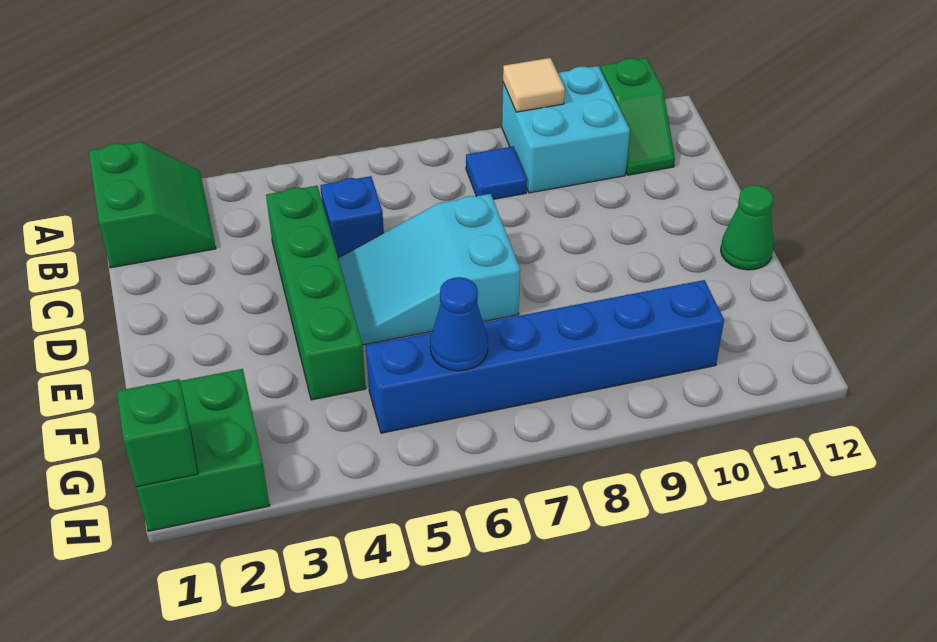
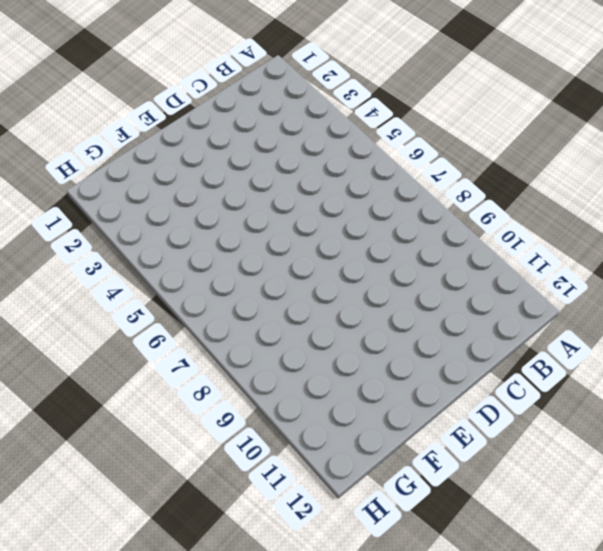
none -> green 2x2 slope [89,142,216,268]
none -> cyan 2x2 brick [502,66,630,193]
none -> green 1x2 slope [601,58,675,175]

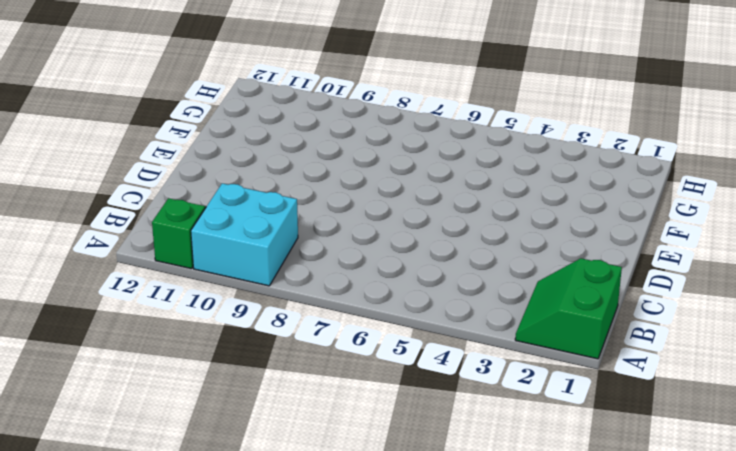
none -> blue 1x1 tile [466,146,527,199]
none -> green 1x4 brick [266,186,366,400]
none -> blue 1x1 brick [320,176,384,258]

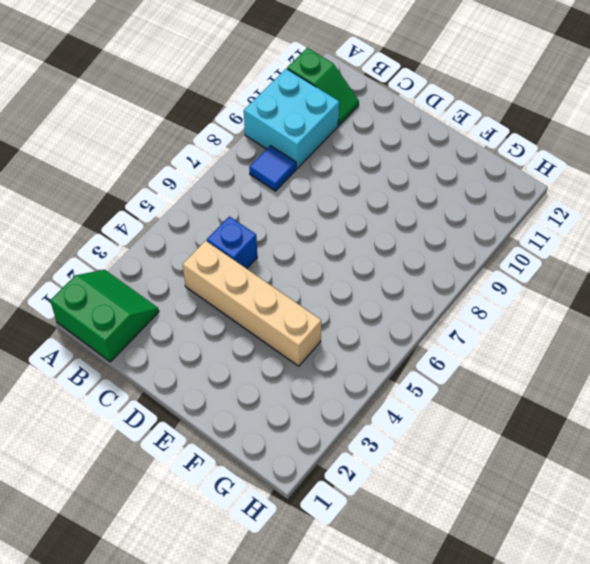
tan 1x4 brick [183,241,321,366] -> green 1x4 brick [266,186,366,400]
none -> cyan 2x3 slope [338,194,520,345]
none -> green 1x1 cone [721,185,774,270]
none -> green 2x2 brick [136,369,270,531]

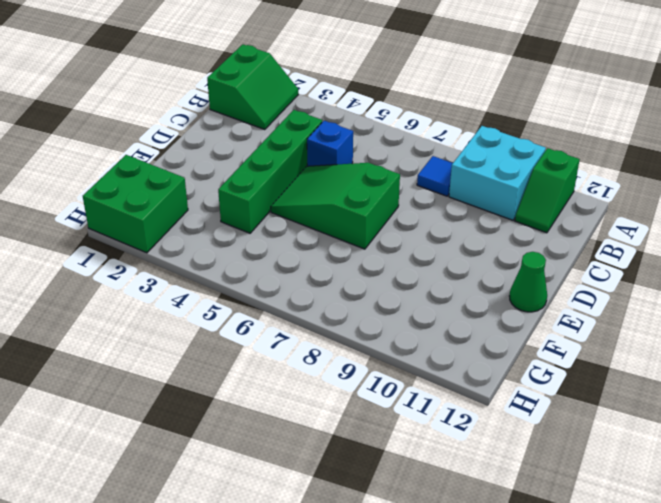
green 2x3 slope [271,163,400,249] -> cyan 2x3 slope [338,194,520,345]
none -> blue 1x6 brick [366,280,724,433]
none -> tan 1x1 tile [503,58,565,112]
none -> blue 1x1 cone [430,277,488,371]

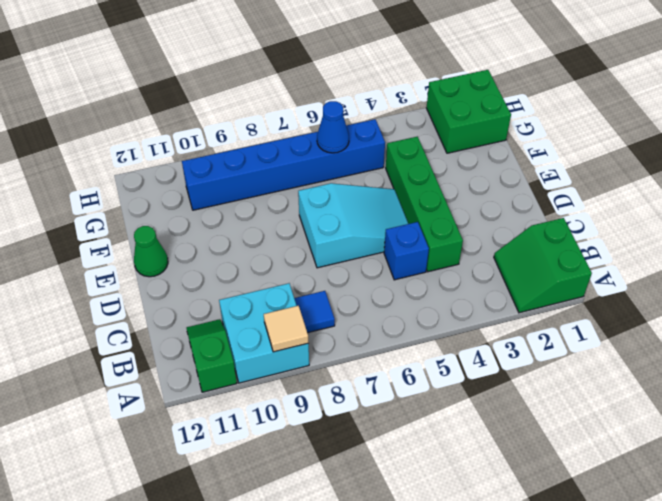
none -> green 1x1 brick [117,379,198,487]

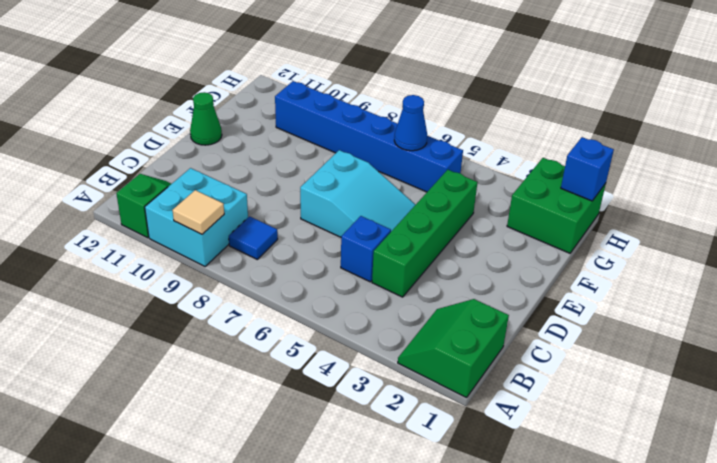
blue 1x1 brick [561,137,614,201] -> green 1x1 brick [117,379,198,487]

